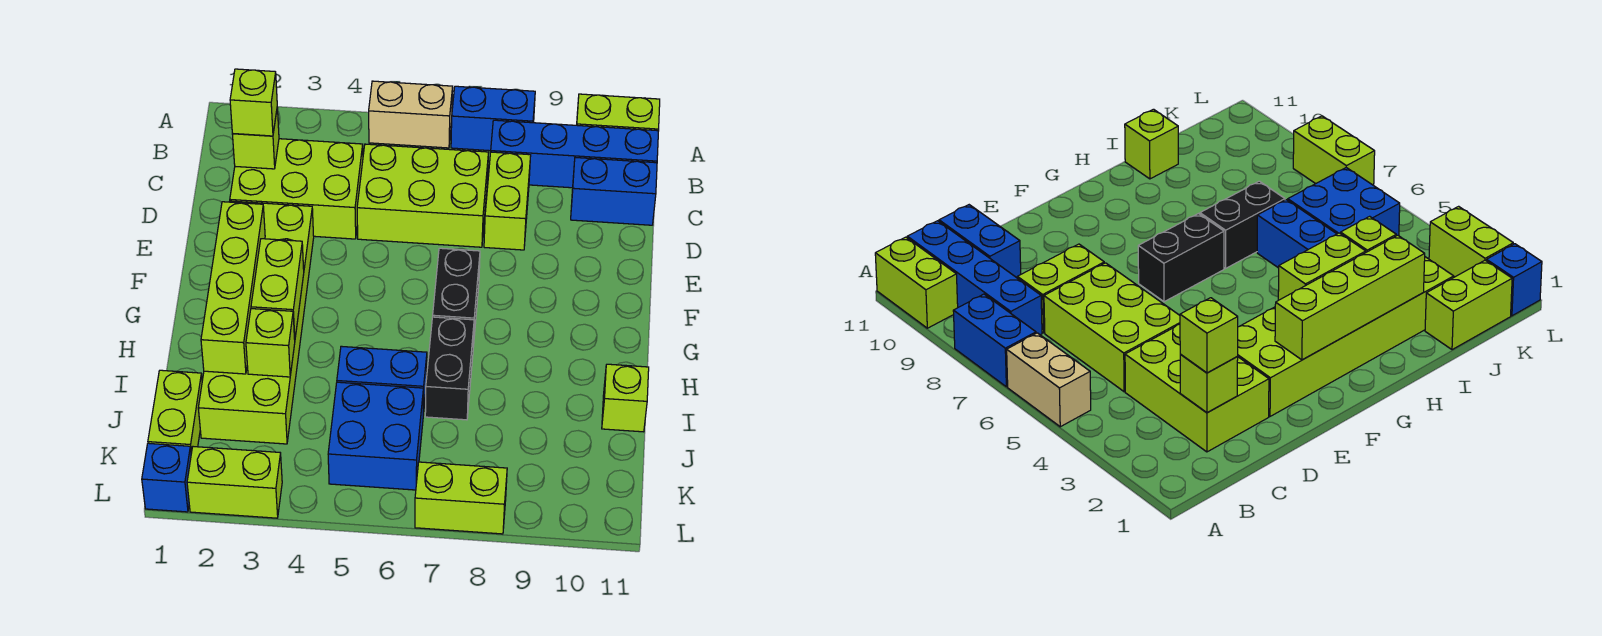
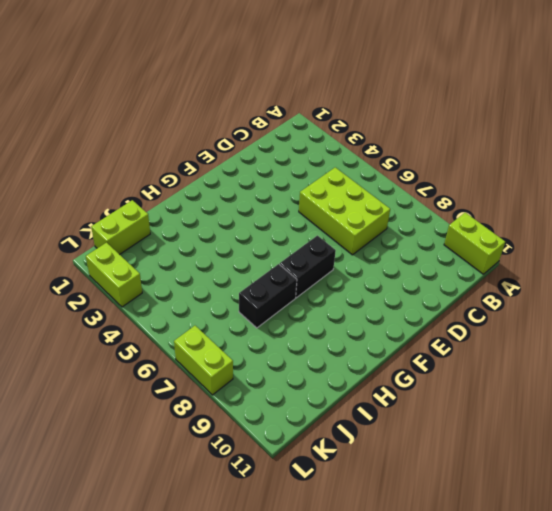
none -> tan 1x2 brick [369,81,453,148]
none -> blue 1x2 brick [451,86,535,151]
none -> blue 1x4 brick [491,120,658,188]

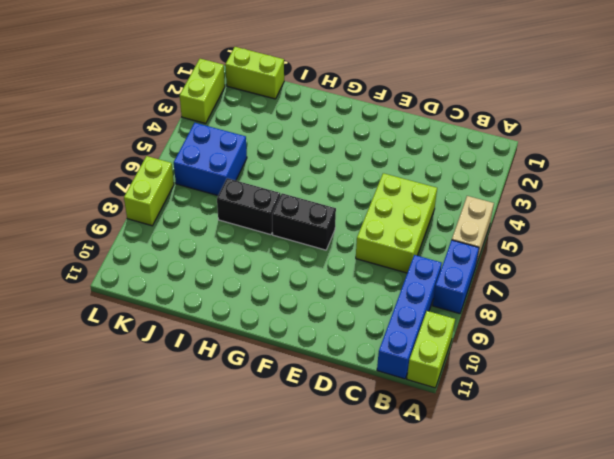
none -> lime 2x3 brick [230,139,363,239]
none -> lime 1x2 brick [484,152,531,250]
none -> blue 1x2 brick [571,158,657,225]

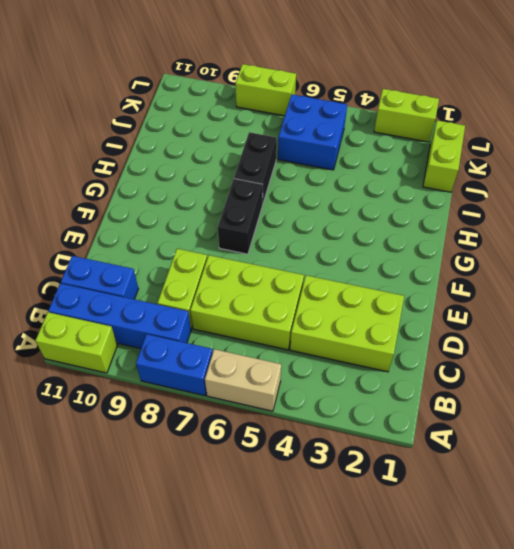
none -> lime 2x6 brick [198,201,314,444]
none -> blue 1x2 brick [337,346,427,415]
none -> lime 1x1 brick [602,364,649,432]

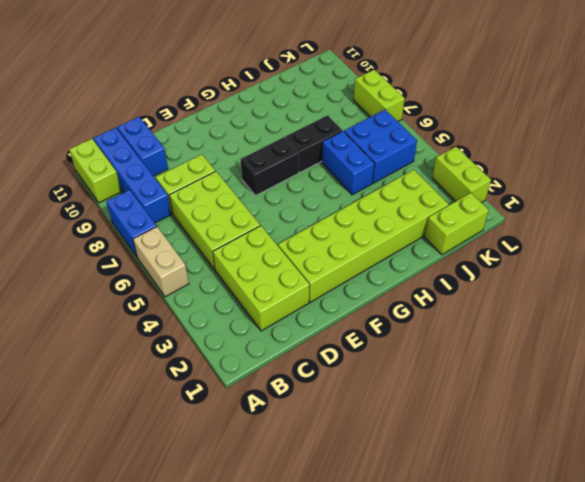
none -> lime 1x1 brick [602,364,649,432]
none -> blue 1x1 brick [142,443,191,512]
none -> lime 1x1 brick [232,108,279,169]

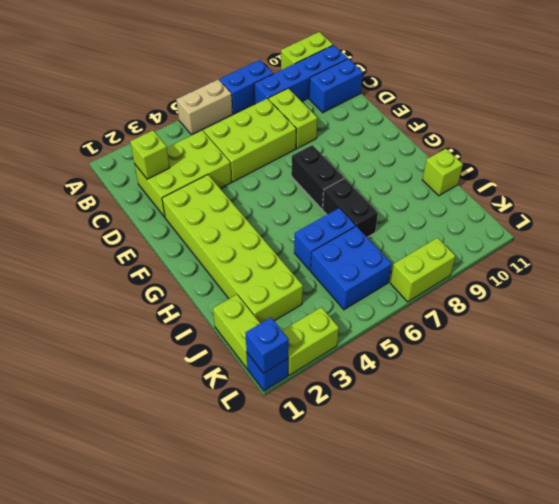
blue 1x1 brick [246,318,289,373] -> none
none -> lime 1x4 brick [201,202,265,374]
none -> lime 1x2 brick [251,239,304,339]
none -> lime 1x1 brick [246,309,295,377]

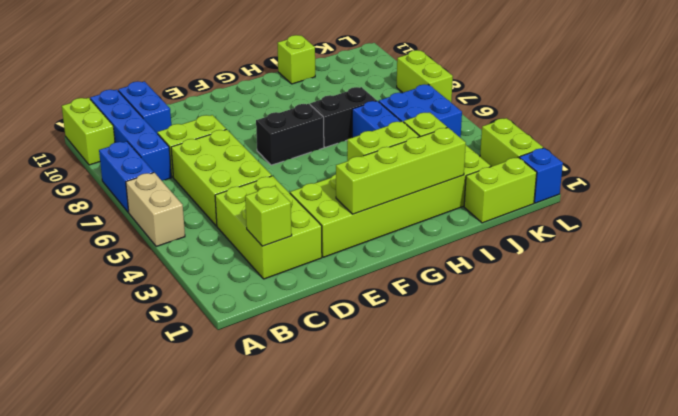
none -> lime 1x1 brick [230,69,277,136]

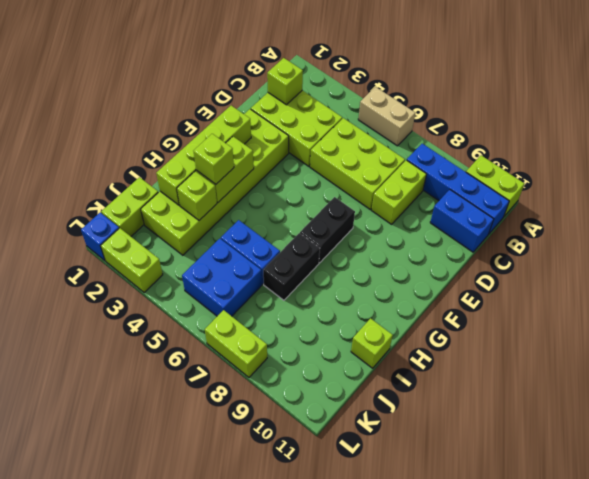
lime 1x1 brick [194,134,234,184] -> lime 1x1 brick moved to [230,69,277,136]
none -> blue 1x2 brick [451,86,535,151]

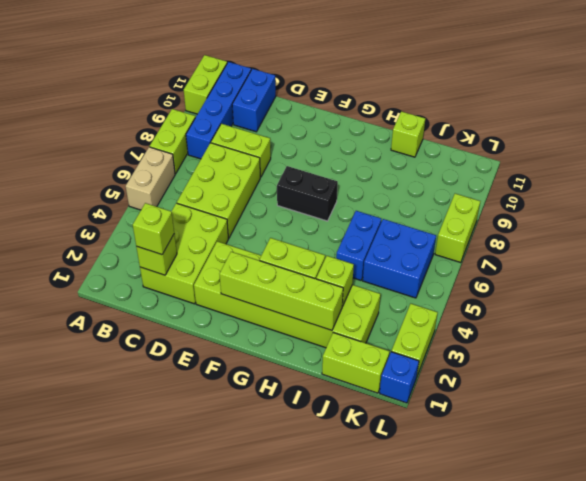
lime 1x2 brick [150,109,195,174] -> blue 1x2 brick [451,86,535,151]
none -> black 1x2 brick [425,317,474,420]

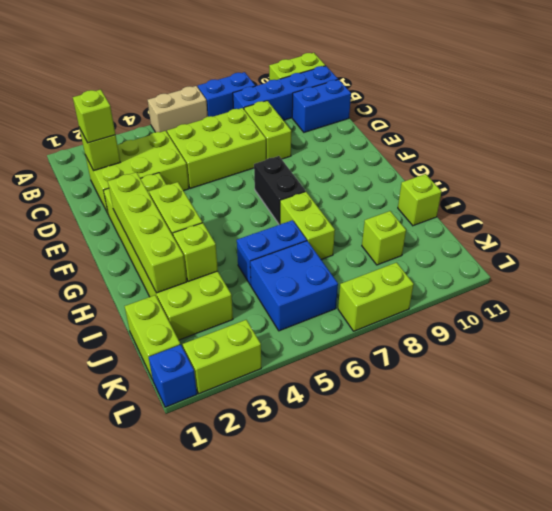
lime 1x2 brick [280,192,335,259] -> black 1x2 brick [425,317,474,420]
lime 1x1 brick [362,211,406,265] -> none

